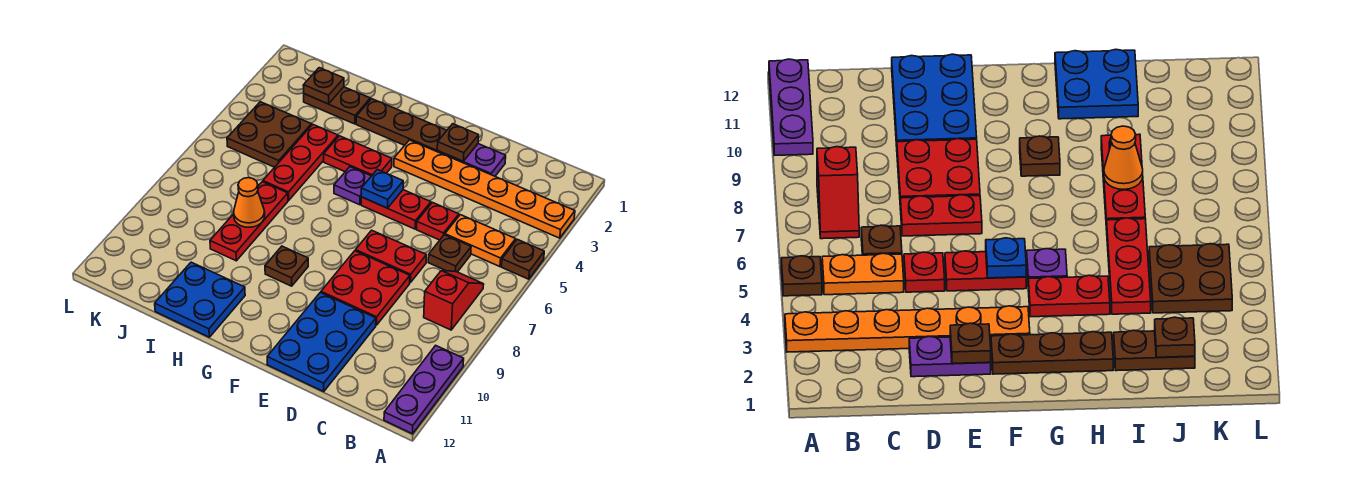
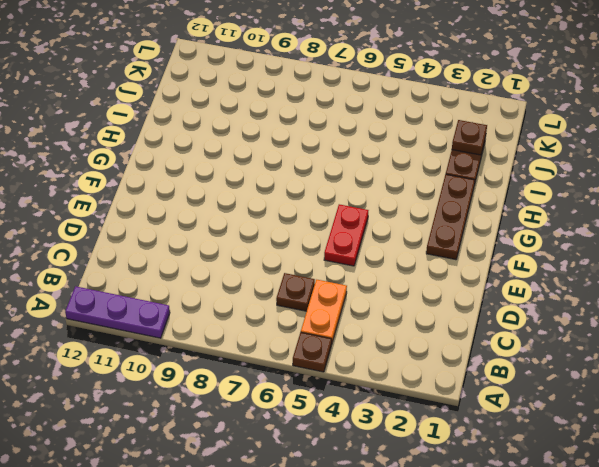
none -> orange 1x6 plate [394,140,575,238]
none -> red 1x2 slope [424,271,484,330]
none -> purple 1x2 plate [437,144,506,176]

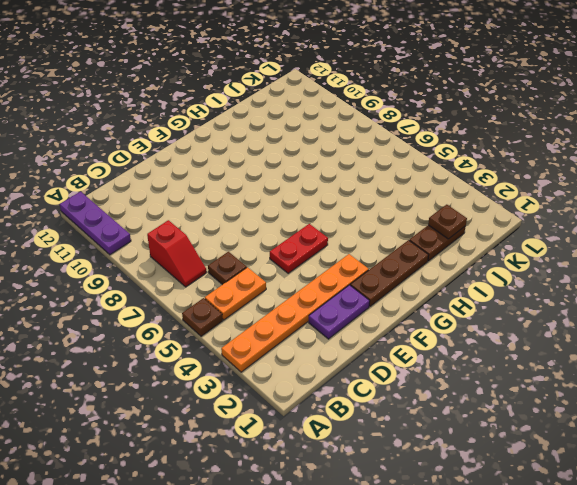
none -> red 1x1 plate [417,202,459,240]
none -> red 1x2 plate [356,230,426,282]
none -> red 2x2 plate [321,251,410,325]

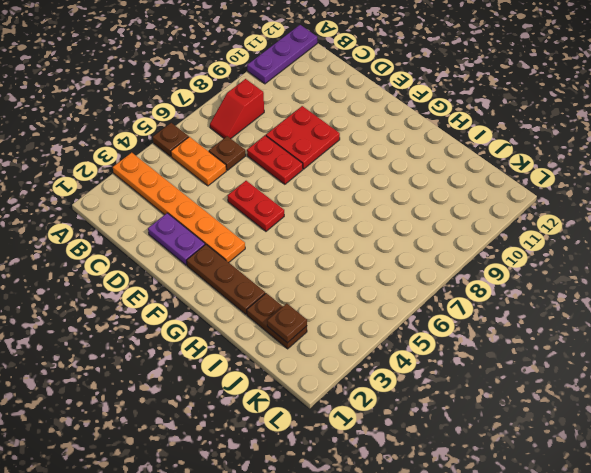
none -> red 1x1 plate [417,202,459,240]
none -> blue 2x3 plate [267,293,376,392]
none -> red 1x2 plate [324,136,392,176]

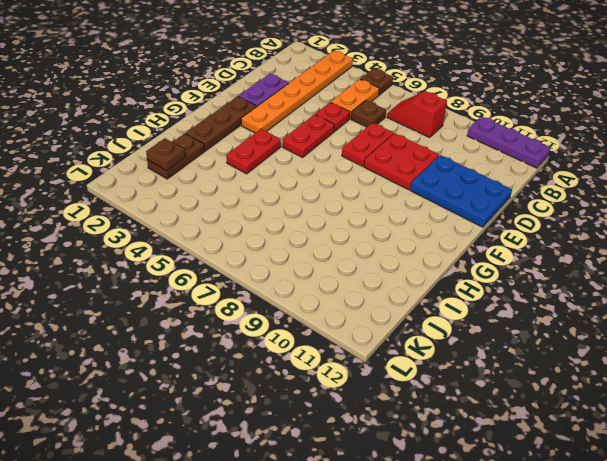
none -> purple 1x1 plate [334,167,371,205]
none -> brown 1x1 plate [265,246,308,286]
none -> blue 2x2 plate [155,262,245,337]

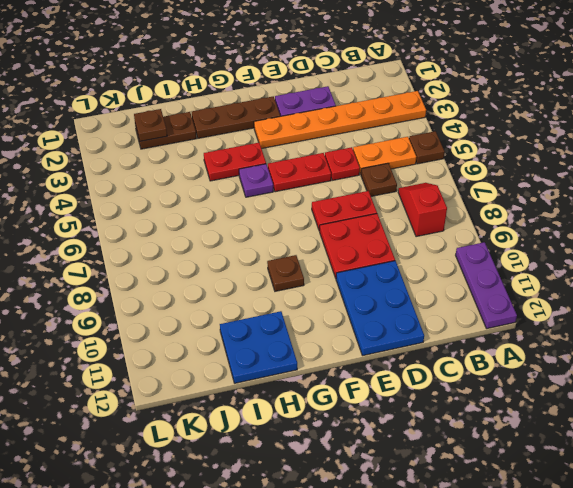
none -> red 1x3 plate [263,125,338,200]
none -> red 1x3 plate [210,182,288,261]
none -> brown 2x2 plate [227,102,311,167]

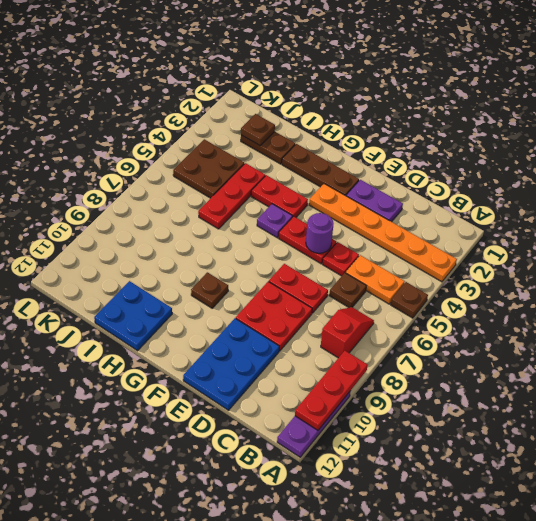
red 1x3 plate [295,351,368,430] -> red 1x3 plate moved to [210,182,288,261]
purple 1x1 round brick [306,213,334,253] -> none
none -> brown 1x1 plate [437,124,479,161]
none -> blue 1x1 plate [361,169,403,208]
none -> orange 1x1 cone [234,178,265,227]

